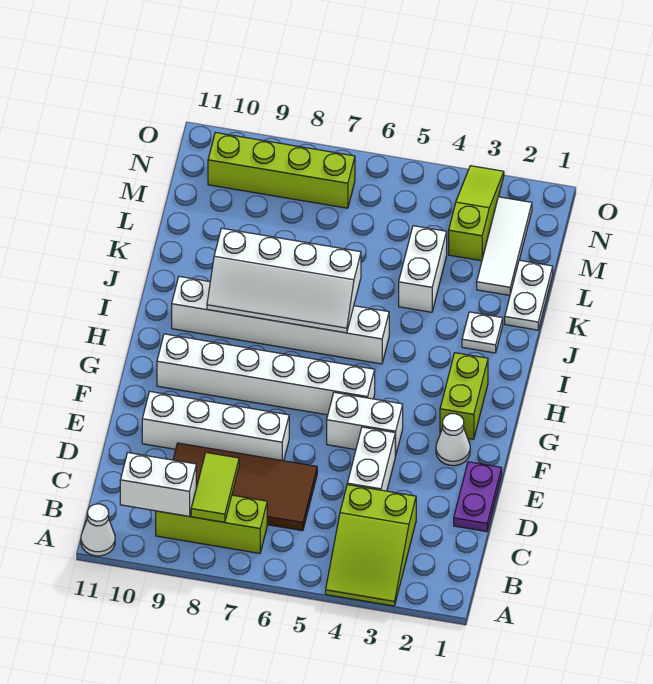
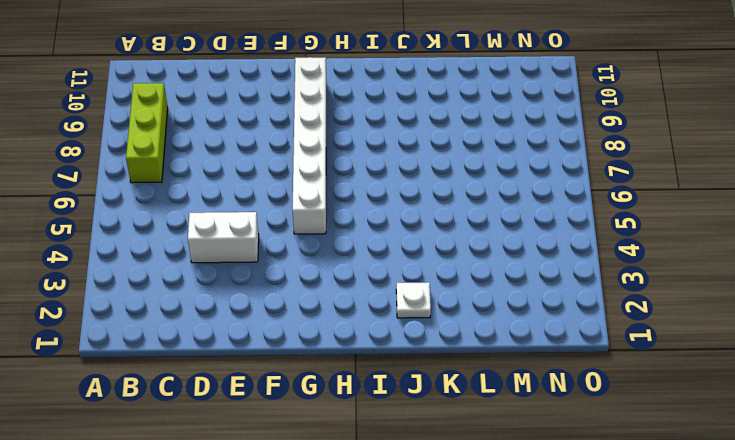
none -> lime 2x3 slope [326,485,416,606]
none -> white 1x1 cone [81,504,115,556]
none -> brown 2x4 tile [173,443,317,531]

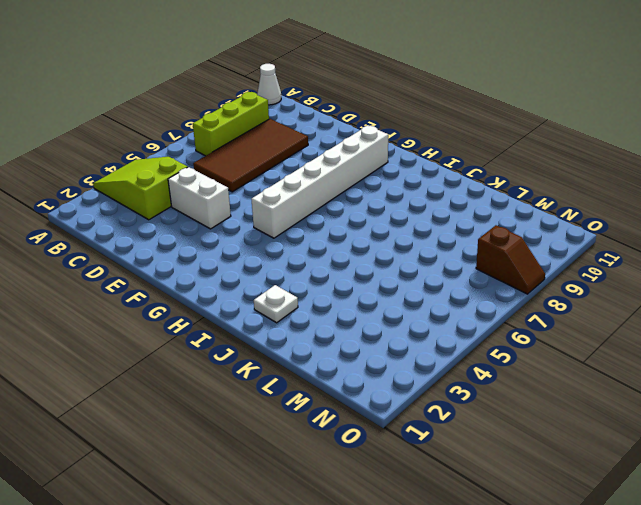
brown 1x2 slope [476,225,545,294] -> lime 1x4 brick [208,133,355,208]
none -> purple 1x2 plate [454,462,502,532]
none -> white 1x4 brick [142,392,289,461]
none -> white 1x1 cone [436,414,470,466]

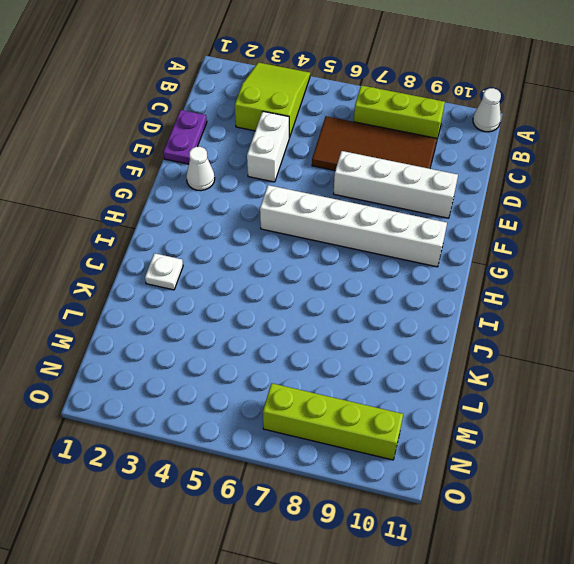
none -> white 1x2 brick [327,392,403,456]
none -> lime 1x2 brick [440,353,488,439]
none -> white 1x6 brick [172,276,389,364]

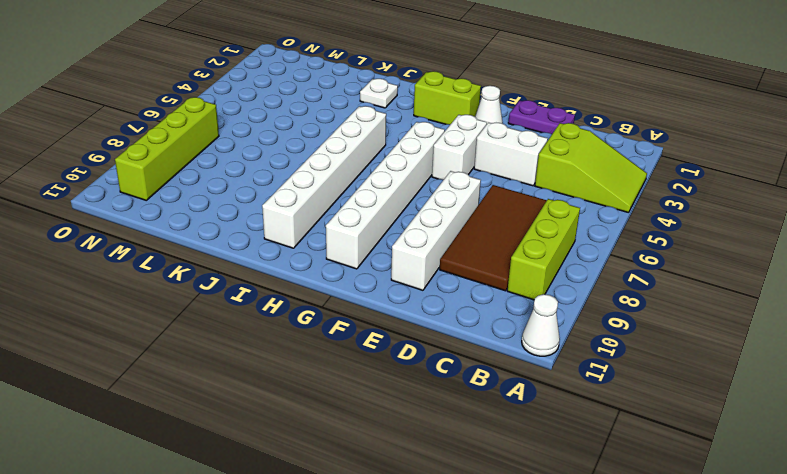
none -> white 1x2 plate [505,260,553,330]
none -> white 1x2 brick [399,226,447,312]
none -> white 1x3 tile [477,197,532,295]

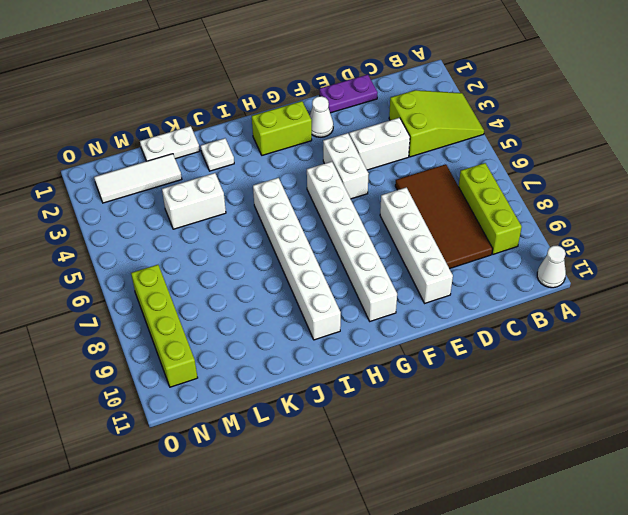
none -> lime 1x3 slope [449,166,504,261]
none -> lime 1x2 tile [191,453,239,522]
none -> white 1x2 brick [120,453,196,516]

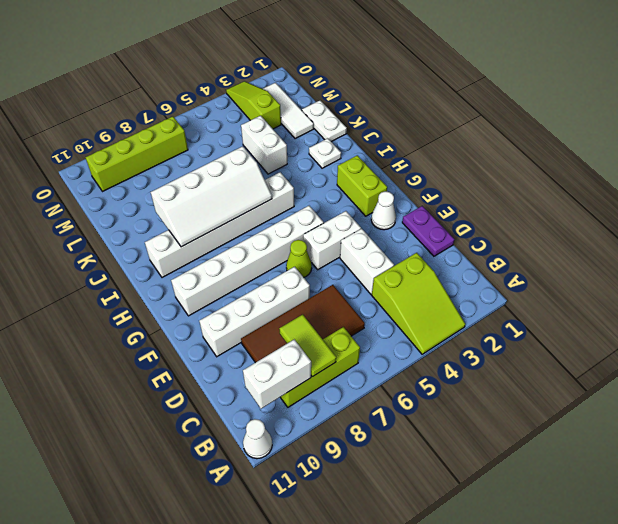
lime 1x1 cone [286,240,312,277] -> none

